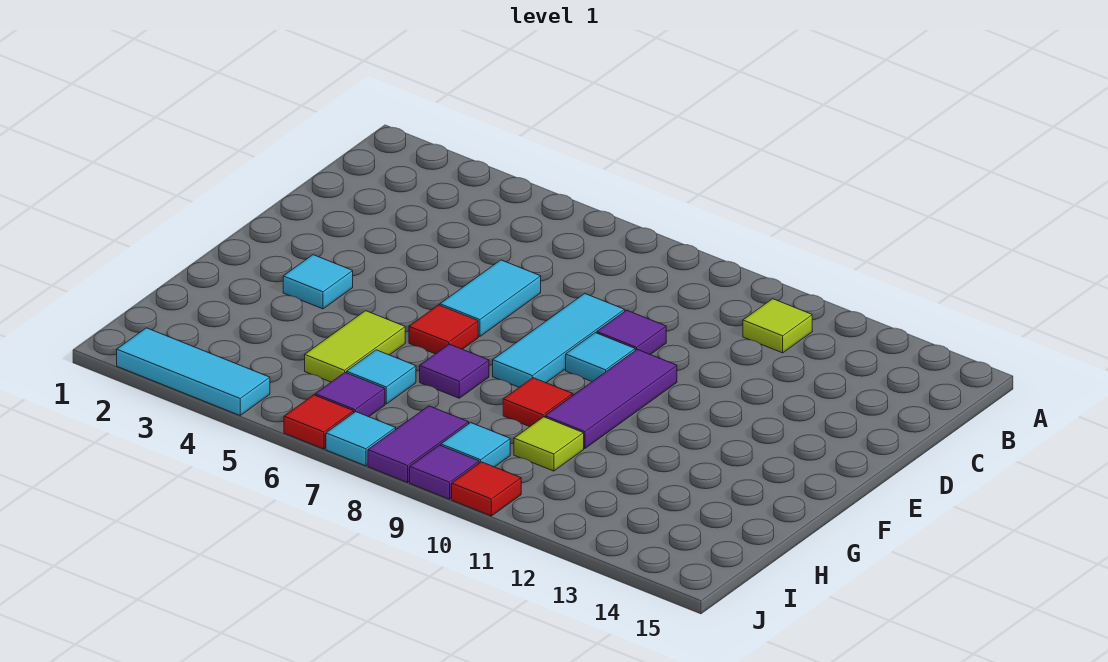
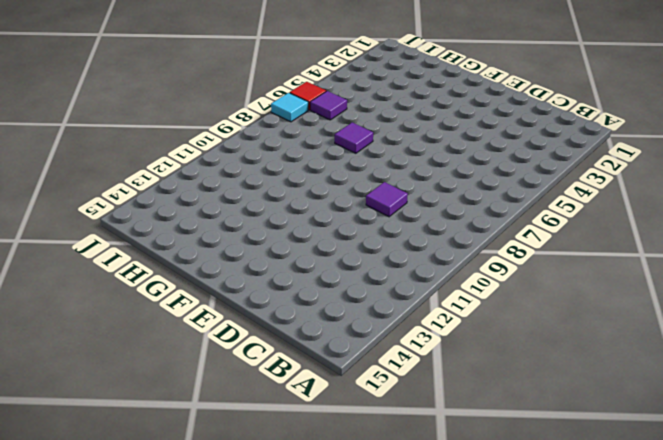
none -> lime 1x1 tile [743,299,812,353]
none -> cyan 1x2 tile [440,260,541,337]
none -> cyan 1x3 tile [493,293,625,387]

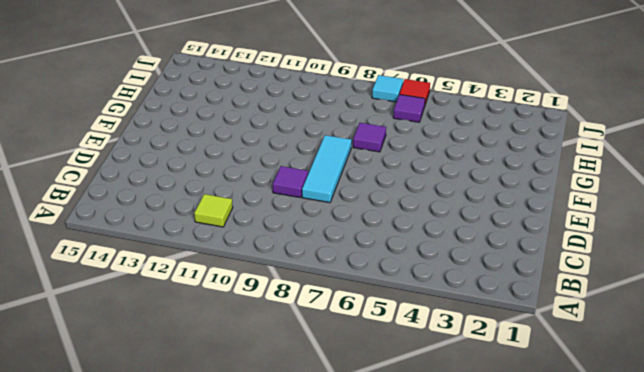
none -> cyan 1x2 tile [440,260,541,337]
none -> cyan 1x1 tile [566,333,635,382]
none -> purple 1x3 tile [545,349,677,449]

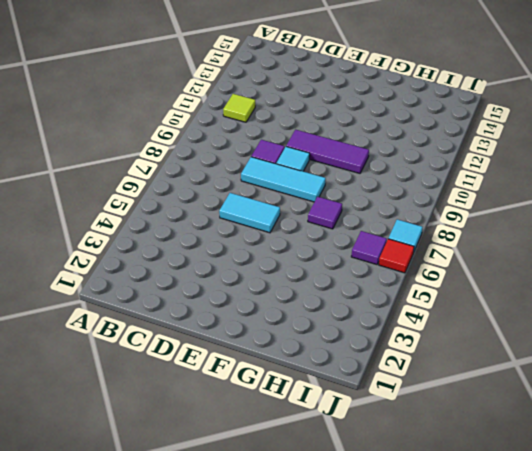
none -> cyan 1x1 tile [283,255,353,309]
none -> red 1x1 tile [409,305,478,354]
none -> lime 1x2 tile [305,311,405,382]

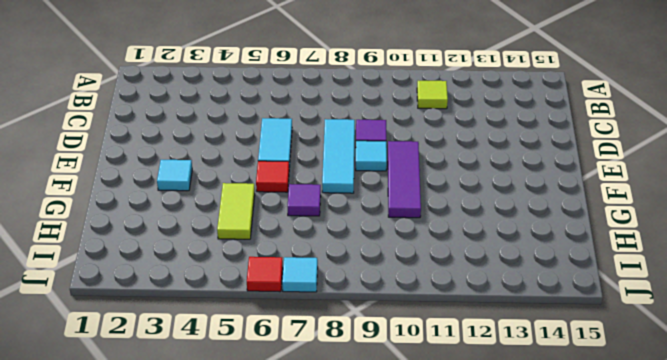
none -> red 1x1 tile [503,378,573,427]
none -> cyan 1x1 tile [347,350,416,404]
none -> lime 1x1 tile [514,417,584,471]

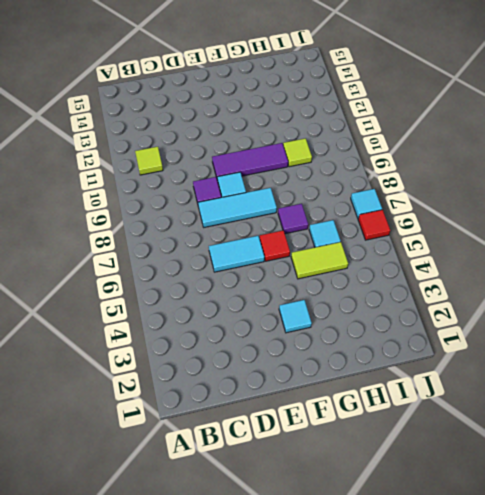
none -> red 1x1 tile [503,378,573,427]
none -> purple 1x1 tile [315,372,385,417]
none -> purple 1x2 tile [368,406,469,482]

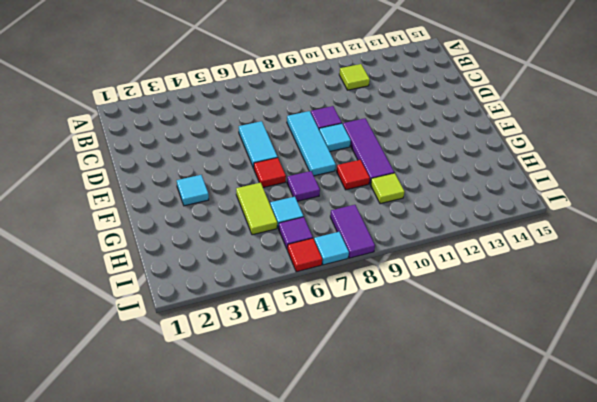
none -> cyan 1x1 tile [441,423,510,467]
none -> cyan 1x3 tile [117,328,270,415]
none -> purple 1x1 tile [410,445,479,499]

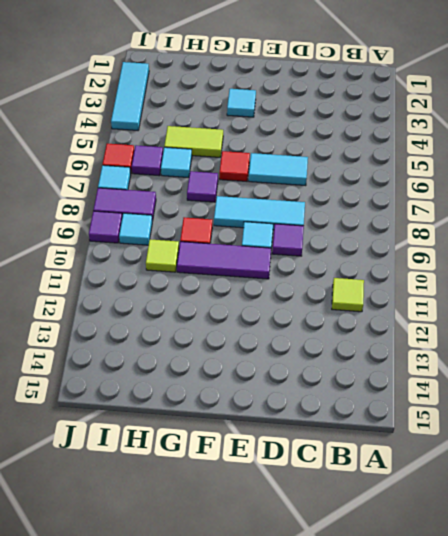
none -> red 1x1 tile [452,462,521,516]

